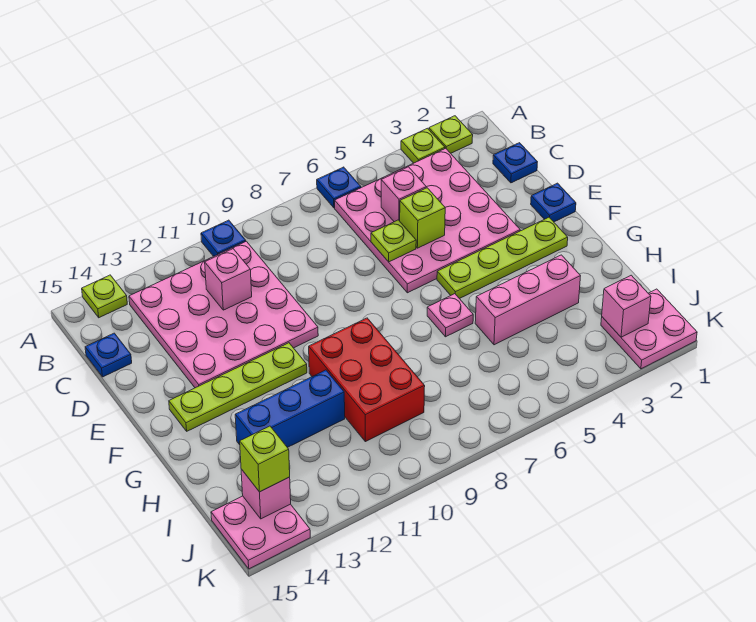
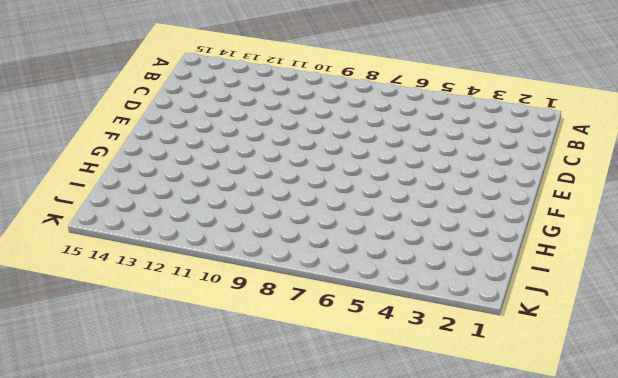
none -> lime 1x1 plate [429,116,473,153]
none -> lime 1x1 plate [401,128,445,163]
none -> blue 1x1 plate [317,167,361,208]

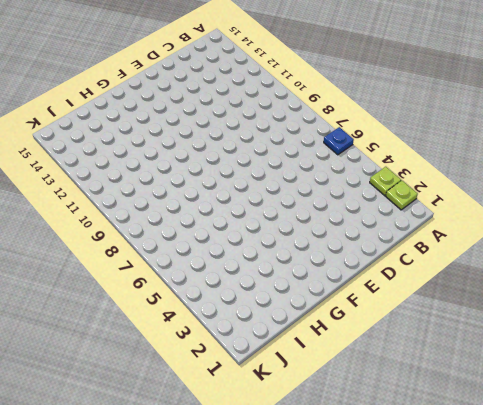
none -> blue 1x1 plate [201,220,246,256]
none -> lime 1x1 plate [82,275,127,318]
none -> pink 4x4 plate [335,148,520,293]

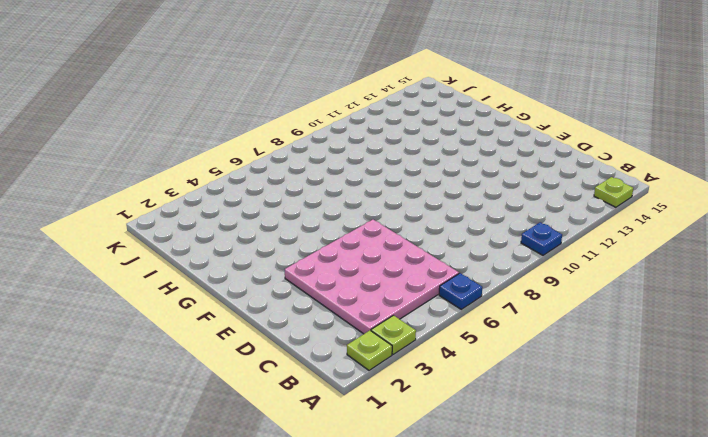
none -> pink 4x4 plate [129,241,318,388]
none -> blue 1x1 plate [493,143,537,183]
none -> blue 1x1 plate [85,333,132,377]

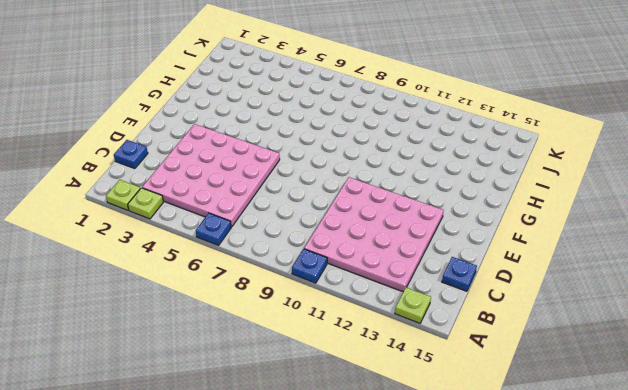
none -> blue 1x1 plate [531,183,576,222]
none -> lime 1x4 plate [437,217,568,299]
none -> lime 1x4 plate [169,343,307,431]

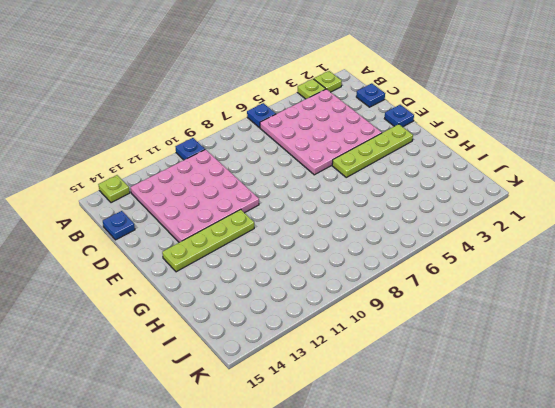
none -> pink 1x1 plate [427,294,473,337]
none -> red 2x3 brick [309,318,425,442]
none -> pink 1x3 brick [475,255,580,345]

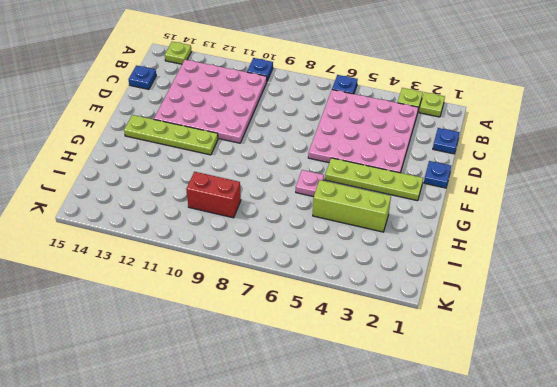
lime 1x3 brick [313,180,391,232] -> pink 1x3 brick [475,255,580,345]
red 1x2 brick [186,172,241,218] -> red 2x3 brick [309,318,425,442]
none -> blue 1x3 brick [235,370,345,447]
none -> pink 2x2 plate [601,289,697,369]
none -> pink 2x2 plate [211,496,310,569]

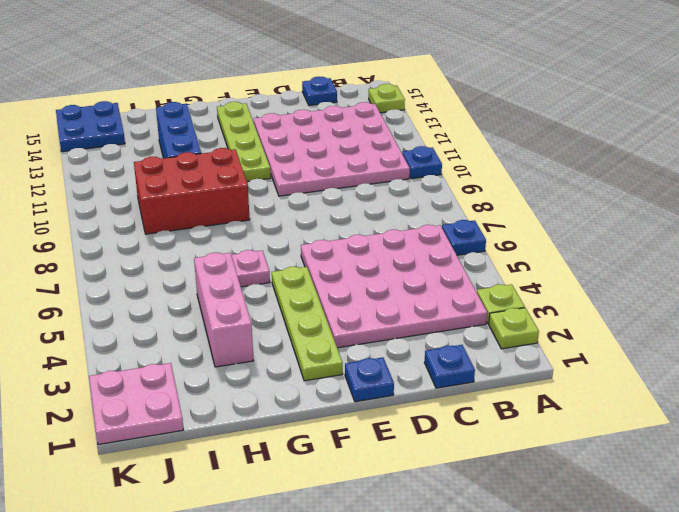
blue 2x2 plate [56,101,125,152] -> pink 2x2 plate [211,496,310,569]
none -> pink 1x1 brick [381,167,426,222]
none -> pink 1x1 brick [205,249,252,310]
none -> lime 1x1 brick [400,188,445,248]

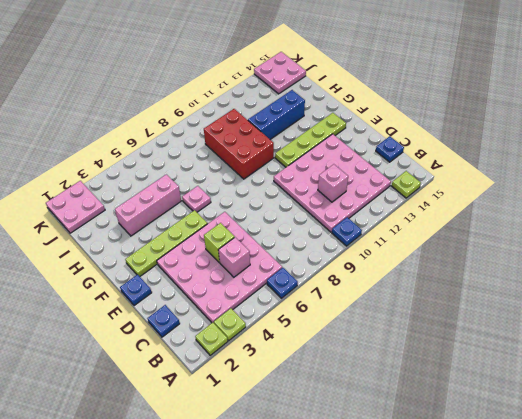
none -> lime 1x1 plate [371,220,416,262]
none -> pink 1x1 brick [602,275,651,337]
none -> pink 1x1 brick [241,469,291,519]

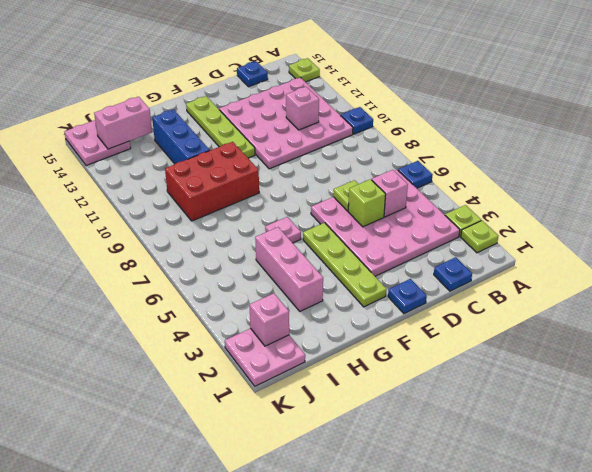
pink 1x2 brick [94,97,152,149] -> pink 1x1 brick [241,469,291,519]
none -> lime 1x1 brick [240,426,290,492]

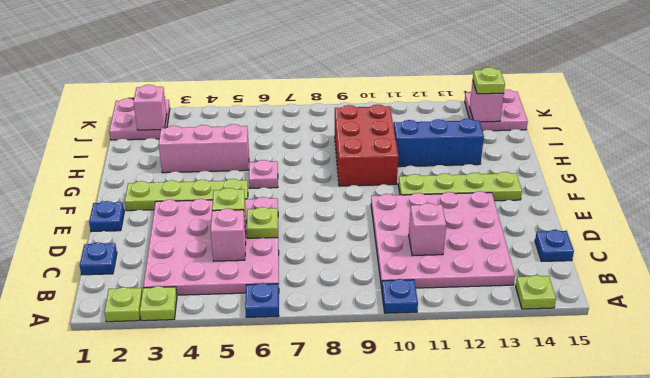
lime 1x1 plate [473,67,505,94] -> lime 1x1 brick [240,426,290,492]

